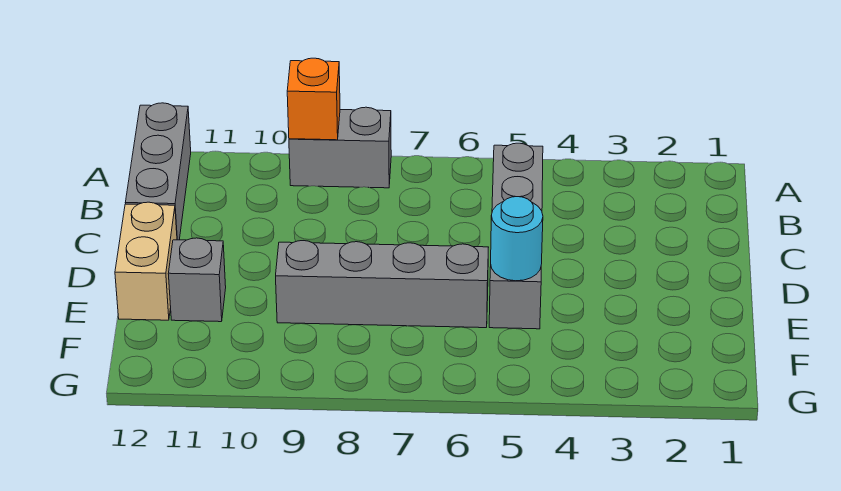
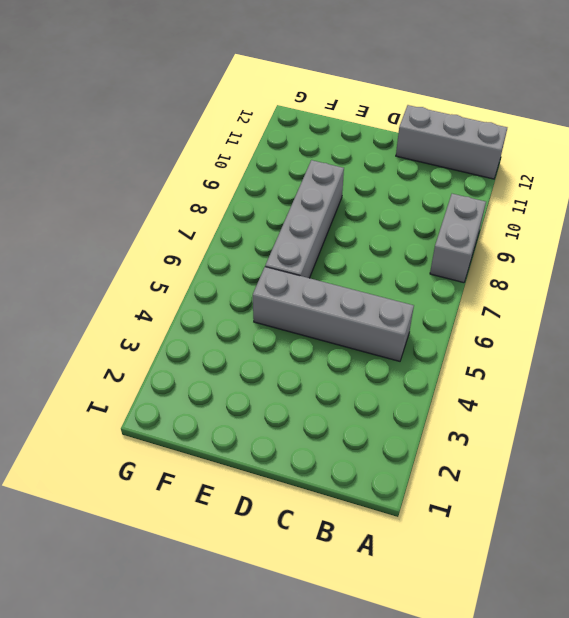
none -> tan 1x2 brick [115,202,177,320]
none -> grey 1x1 brick [168,238,226,322]

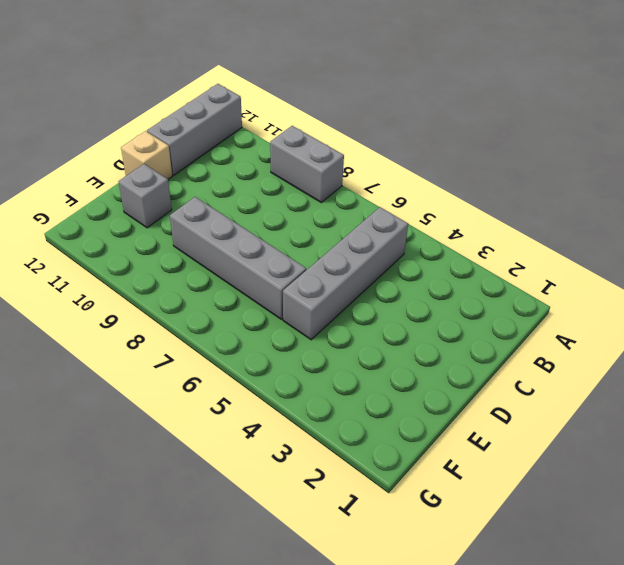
tan 1x1 brick [121,131,172,179] -> tan 1x2 brick [115,202,177,320]
none -> orange 1x1 brick [287,58,340,140]
none -> cyan 1x1 round brick [491,197,543,281]

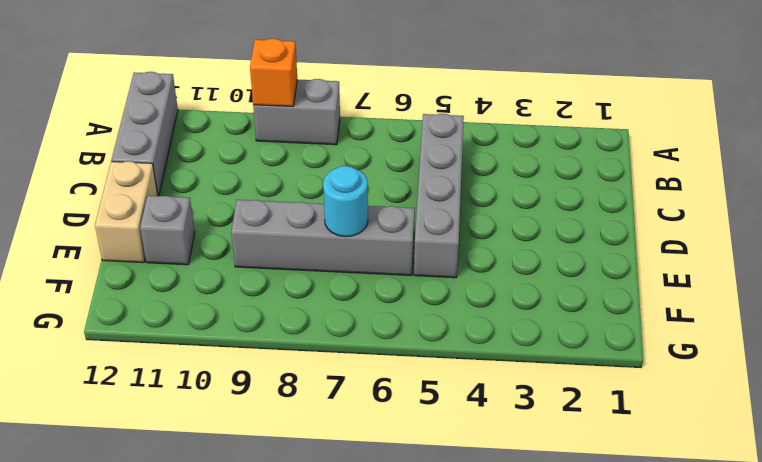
cyan 1x1 round brick [323,166,368,237] -> cyan 1x1 round brick moved to [491,197,543,281]

